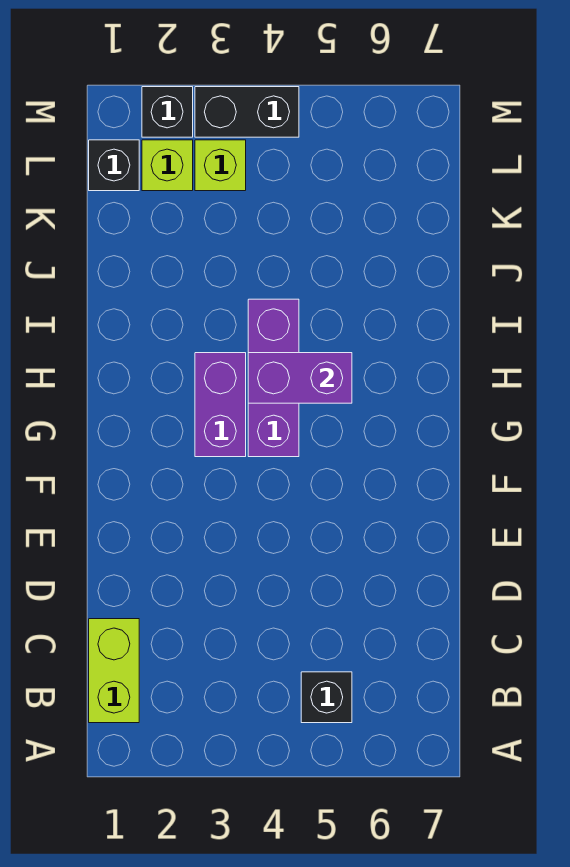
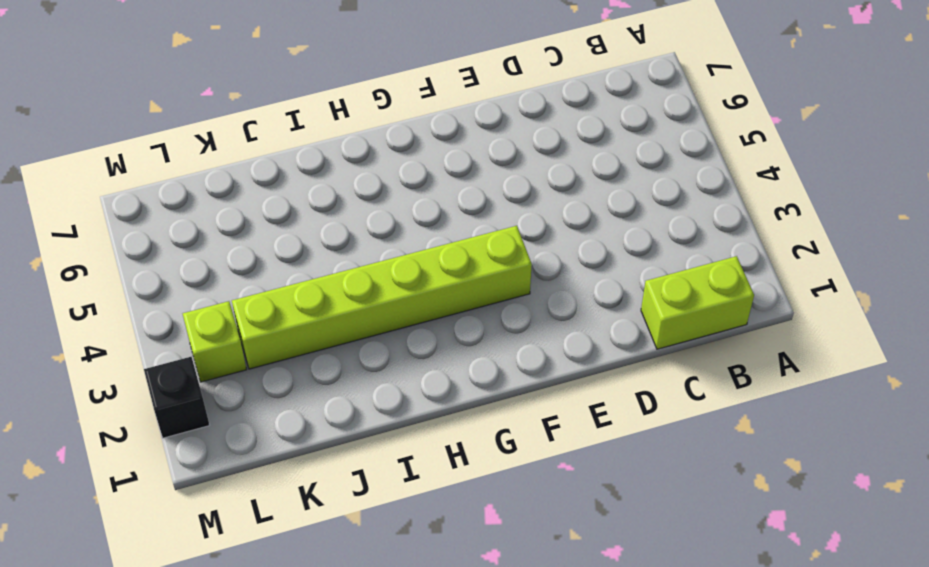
lime 1x6 brick [232,226,532,369] -> purple 1x2 brick [195,353,246,457]
none -> black 1x1 brick [301,672,352,723]
none -> purple 1x3 brick [248,299,299,457]

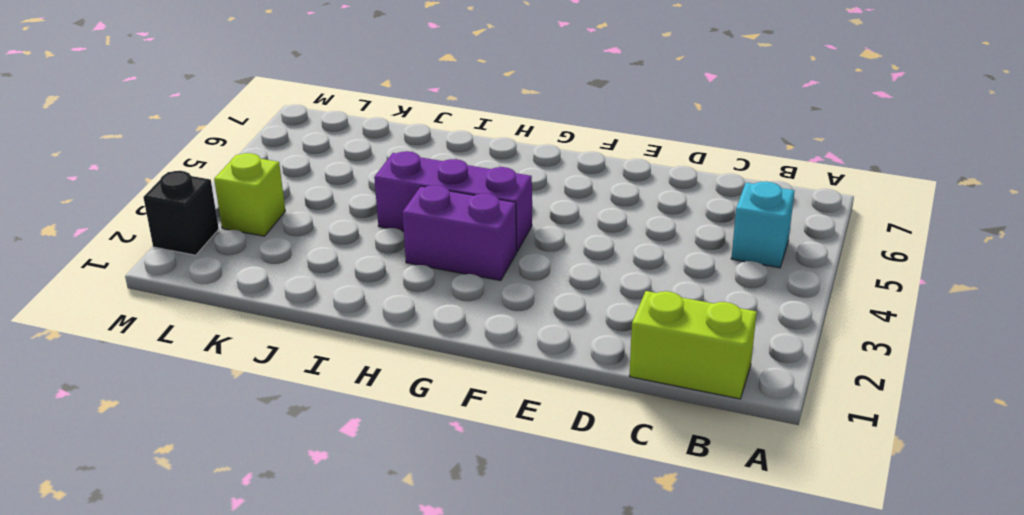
cyan 1x1 brick [731,181,794,268] -> black 1x1 brick [301,672,352,723]
none -> black 1x1 brick [89,140,139,191]
none -> lime 1x1 brick [142,140,193,191]

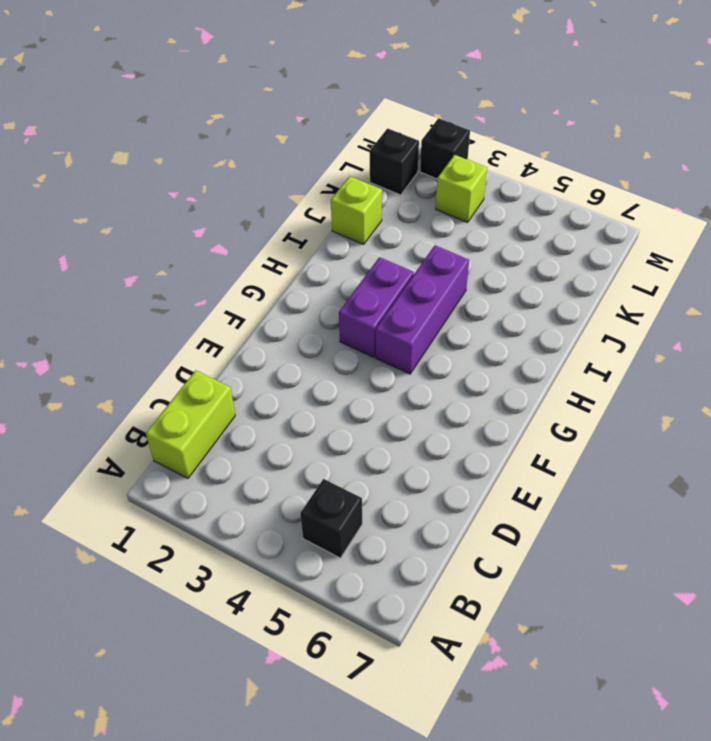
lime 1x1 brick [331,176,382,244] -> lime 1x1 brick moved to [142,140,193,191]
none -> black 1x2 brick [195,87,299,137]
none -> purple 1x2 brick [248,353,352,403]

